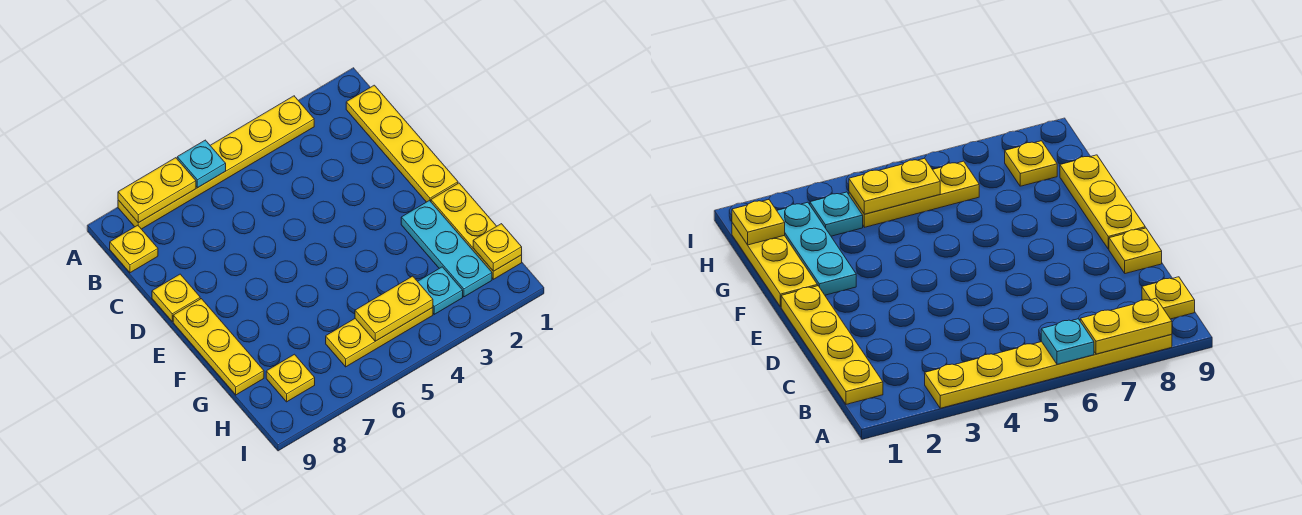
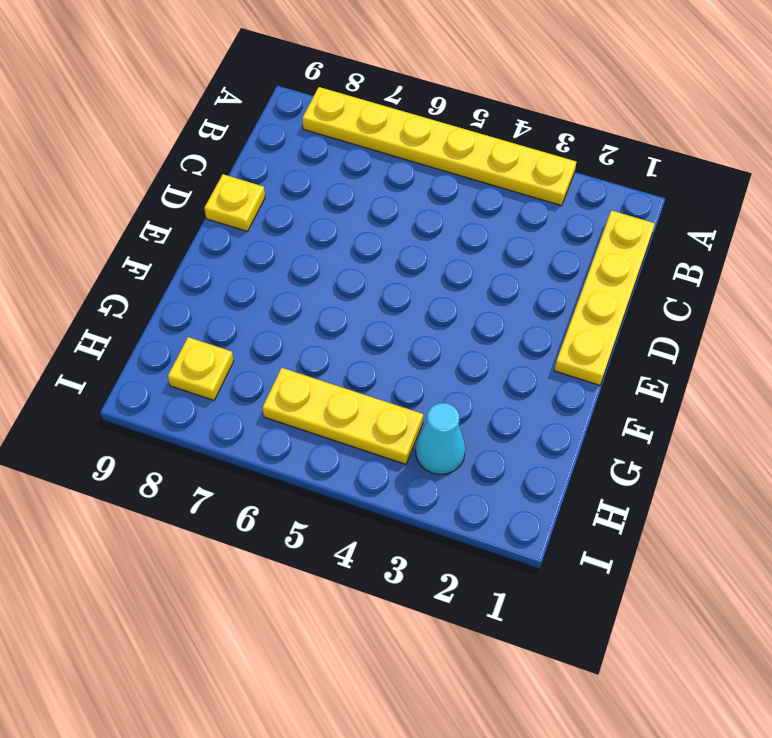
cyan 1x1 cone [415,403,466,475] -> cyan 1x1 plate [418,267,463,314]
none -> yellow 1x1 plate [110,225,158,273]
none -> yellow 1x3 plate [173,299,264,395]
none -> yellow 1x3 plate [431,183,522,279]

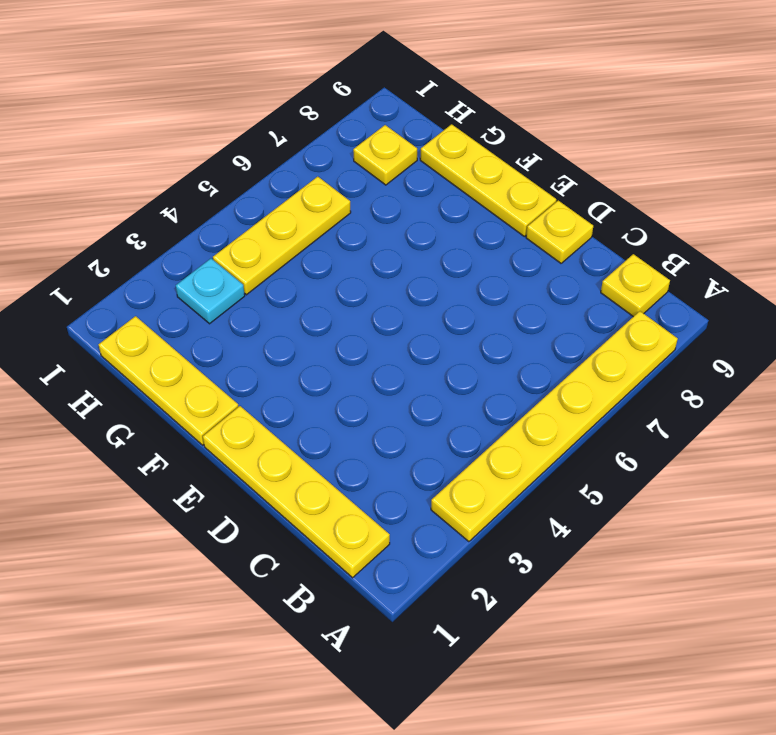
none -> cyan 1x3 plate [401,201,492,297]
none -> cyan 1x1 plate [177,140,226,188]
none -> yellow 1x2 plate [118,158,196,223]

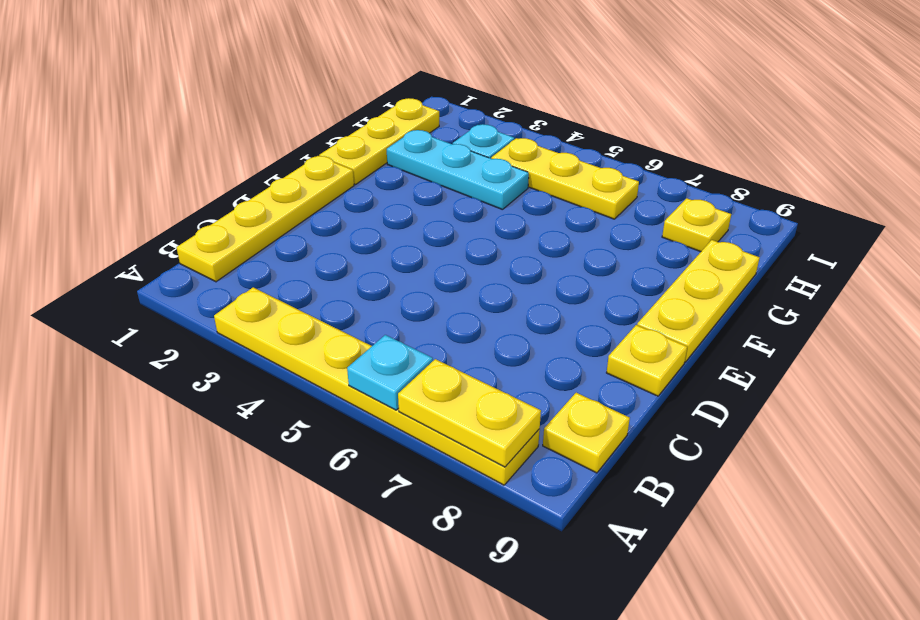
cyan 1x3 plate [387,130,529,210] -> cyan 1x3 plate turned to [401,201,492,297]
none -> yellow 1x1 plate [473,224,522,271]
none -> yellow 1x2 plate [355,276,433,341]

